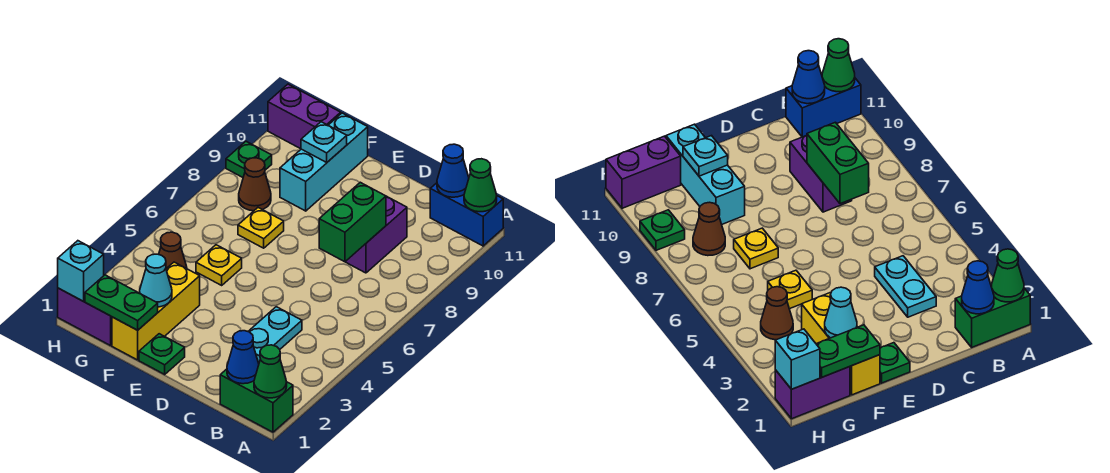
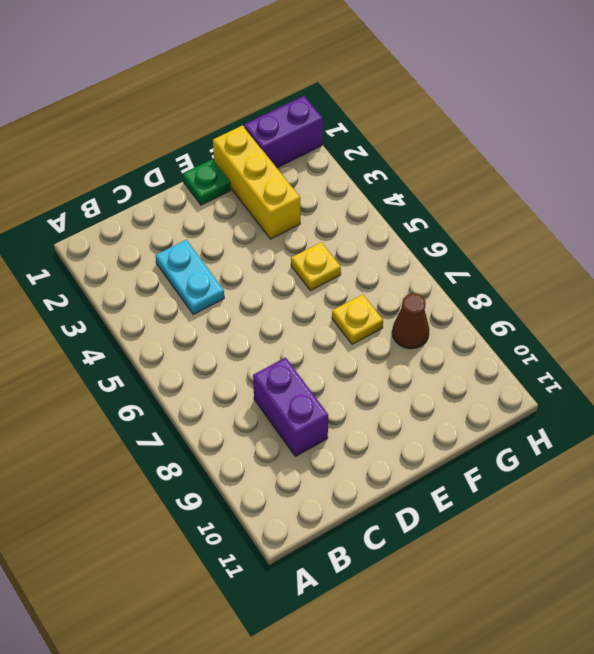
none -> green 1x2 brick [220,369,293,432]
none -> blue 1x2 brick [430,183,503,246]
none -> cyan 1x3 brick [280,113,368,211]

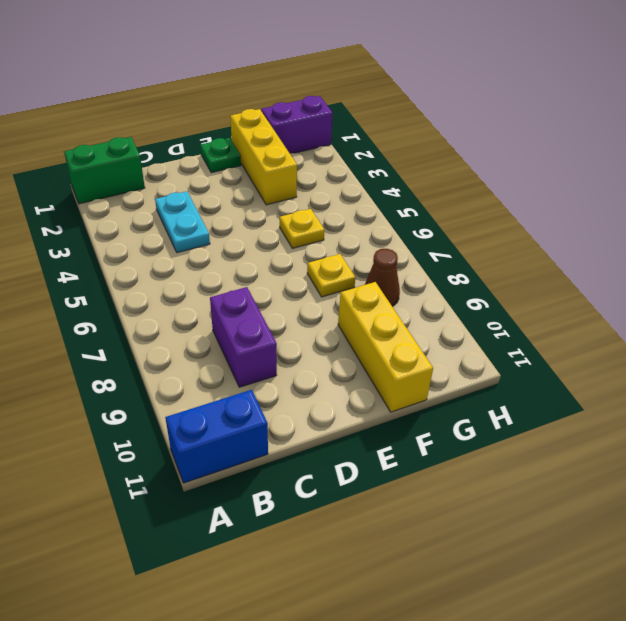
yellow 1x3 brick [338,282,433,412] -> cyan 1x3 brick [280,113,368,211]
none -> brown 1x1 cone [159,232,187,269]
none -> purple 1x2 brick [268,84,341,149]
none -> green 1x1 plate [226,141,272,177]

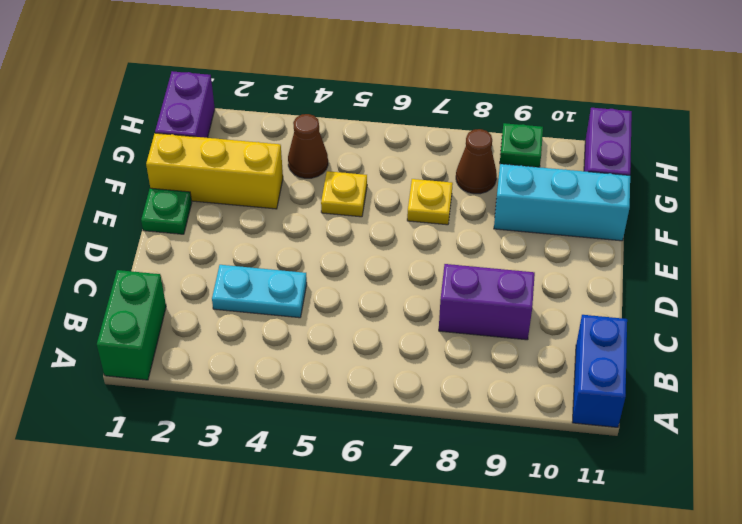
none -> green 1x1 cone [254,345,287,398]
none -> green 1x1 cone [464,159,497,212]
none -> blue 1x1 cone [227,331,259,384]

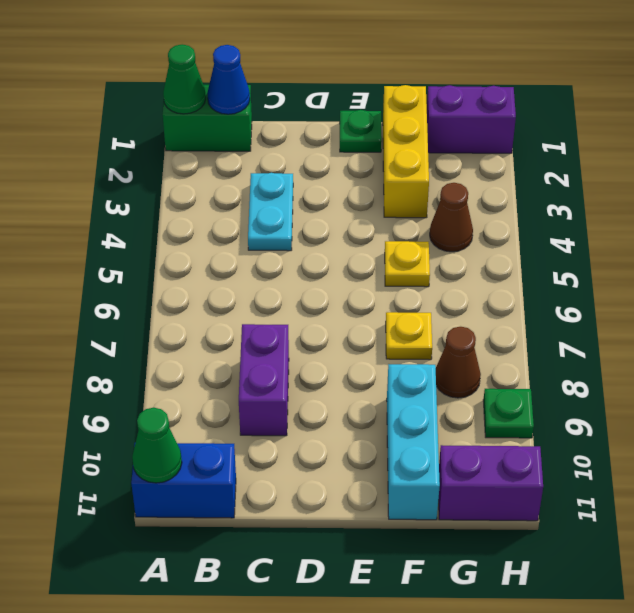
none -> blue 1x1 cone [437,144,469,197]
none -> green 1x2 brick [319,182,386,262]
none -> green 1x2 plate [85,275,158,330]

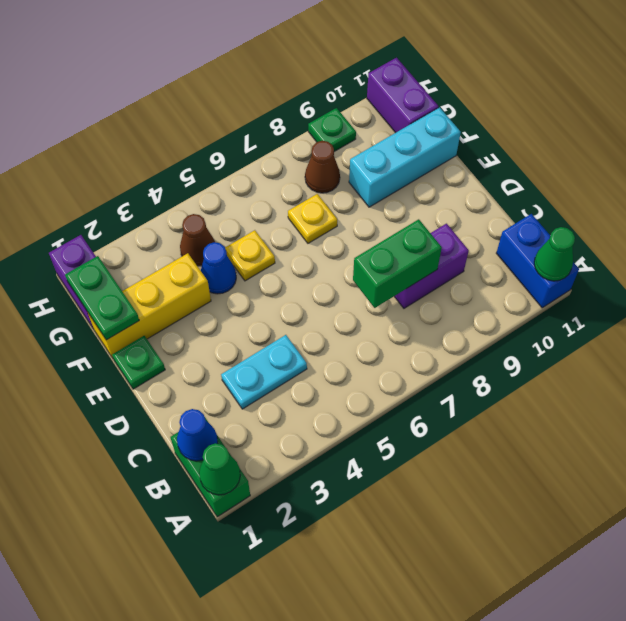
blue 1x1 cone [201,242,236,294] -> blue 1x1 cone moved to [437,144,469,197]
none -> cyan 1x1 cone [140,254,172,307]
none -> cyan 1x1 plate [301,122,347,162]
none -> cyan 1x1 brick [58,241,104,301]

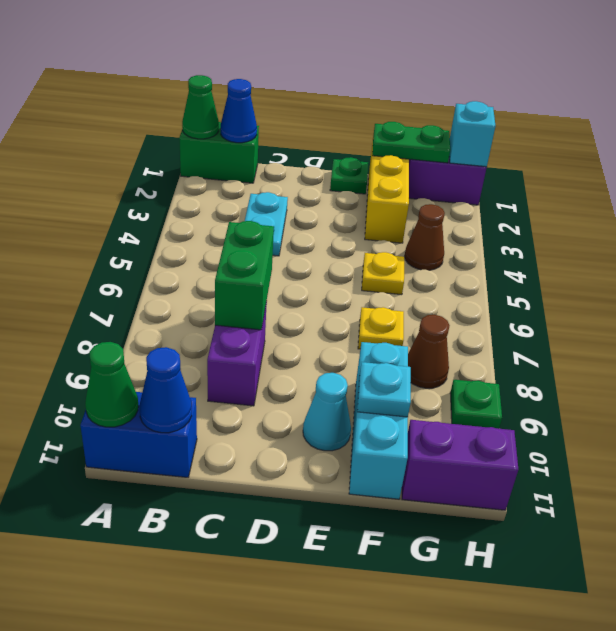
cyan 1x1 cone [303,373,351,451] -> cyan 1x1 cone moved to [140,254,172,307]

